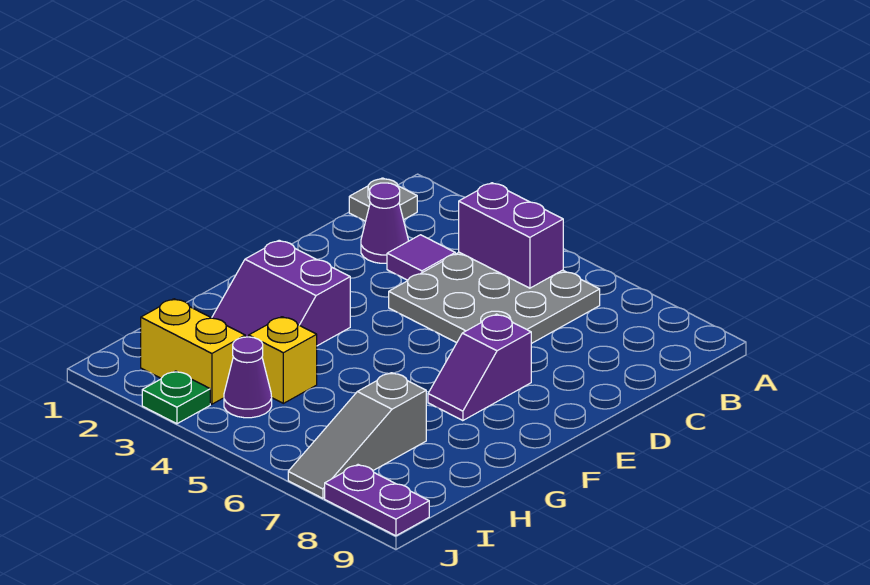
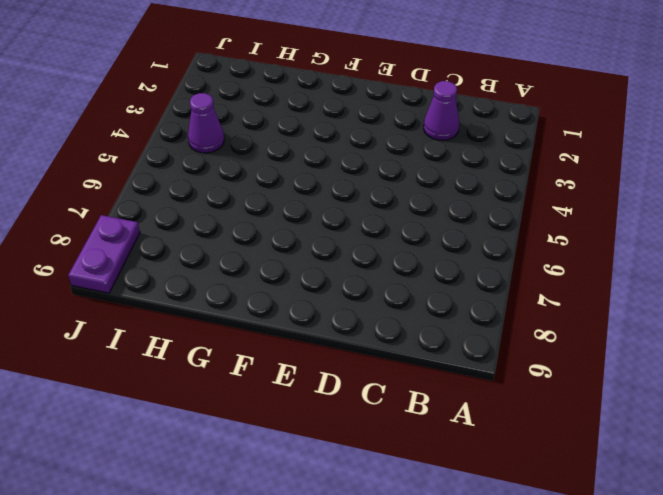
none -> grey 1x1 plate [349,178,417,221]
none -> grey 3x3 plate [389,252,600,344]
none -> purple 1x1 tile [387,235,455,280]

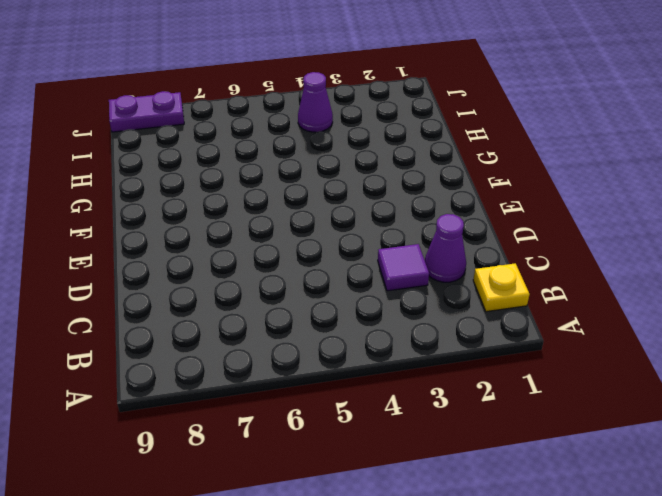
yellow 1x1 plate [473,263,530,312] -> grey 1x1 plate [349,178,417,221]
none -> grey 3x3 plate [389,252,600,344]
none -> purple 1x2 slope [428,314,531,421]
none -> purple 2x2 slope [212,240,350,346]

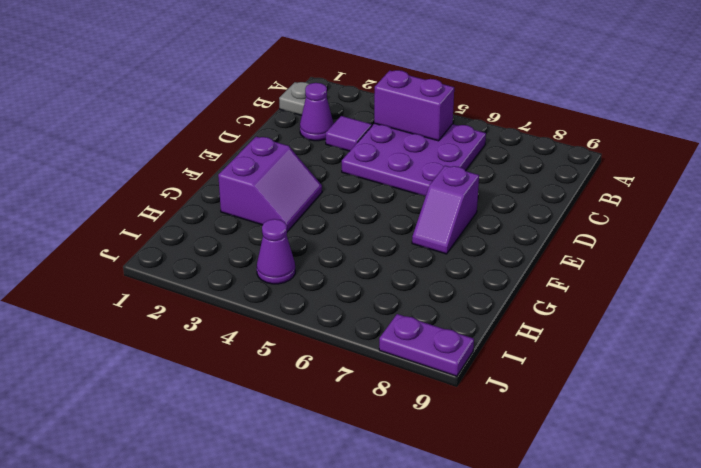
purple 3x3 plate [342,123,486,196] -> grey 3x3 plate [389,252,600,344]
purple 2x2 slope [218,137,322,232] -> purple 2x2 slope turned to [212,240,350,346]
none -> yellow 1x1 brick [249,317,317,403]
none -> grey 1x3 slope [288,373,426,498]
none -> yellow 1x2 brick [141,299,245,404]

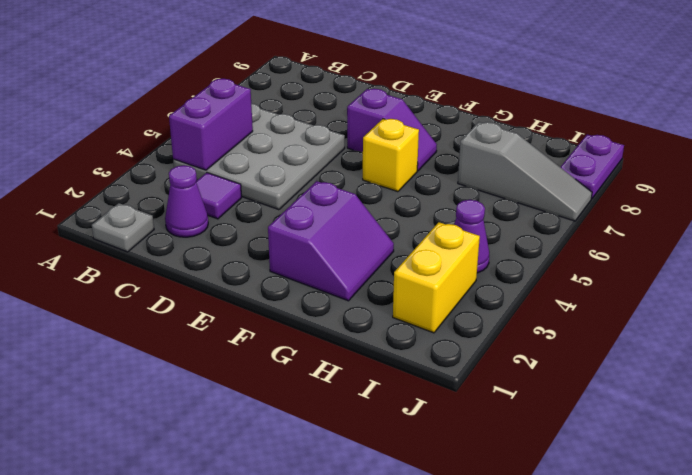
yellow 1x1 brick [363,119,419,192] -> yellow 1x1 brick moved to [249,317,317,403]
none -> green 1x1 plate [142,371,210,424]

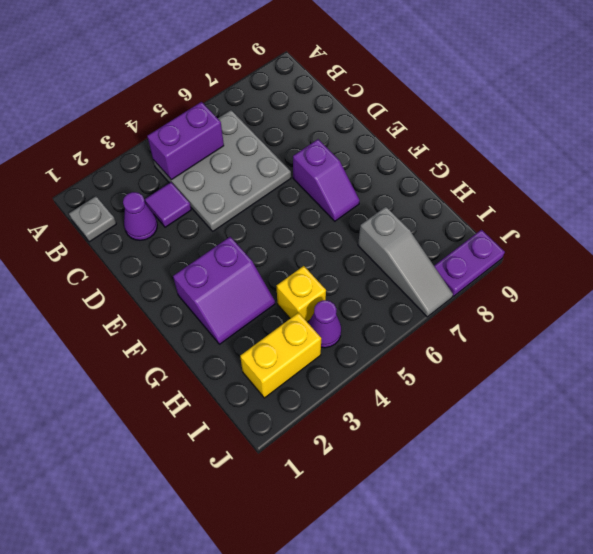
none -> green 1x1 plate [142,371,210,424]

